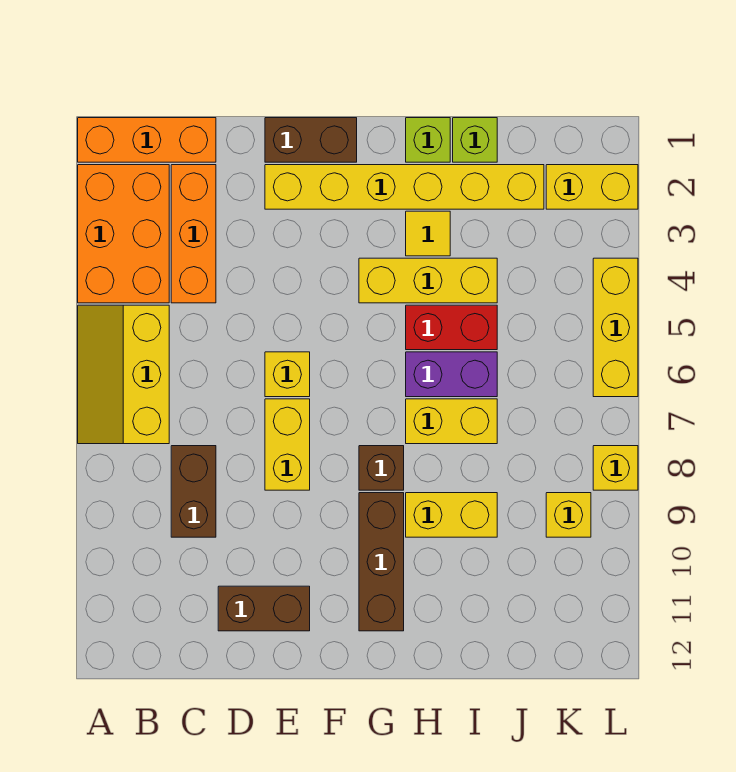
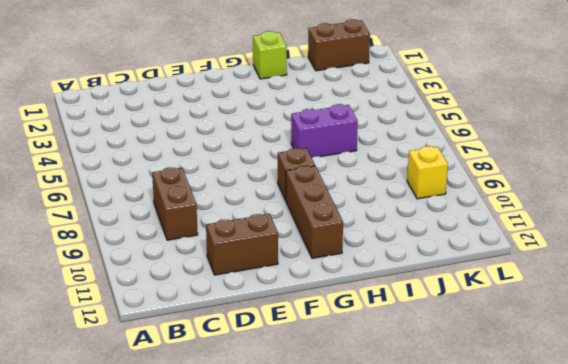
brown 1x2 brick [308,19,370,71] -> brown 1x2 brick moved to [265,118,357,162]
none -> orange 1x3 brick [78,118,216,162]
none -> orange 2x3 brick [78,165,169,303]
none -> yellow 2x3 slope [78,305,169,444]

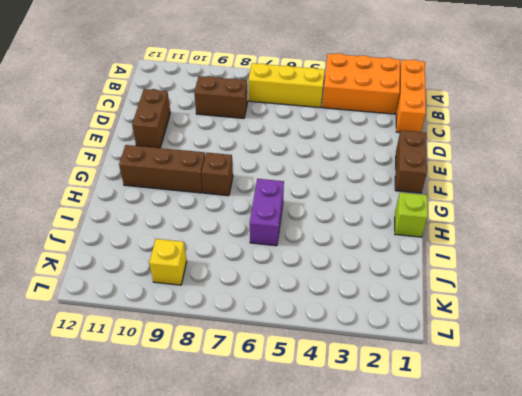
none -> orange 1x3 brick [171,165,216,303]
none -> yellow 1x6 brick [265,165,544,209]
none -> yellow 1x1 brick [265,352,310,397]

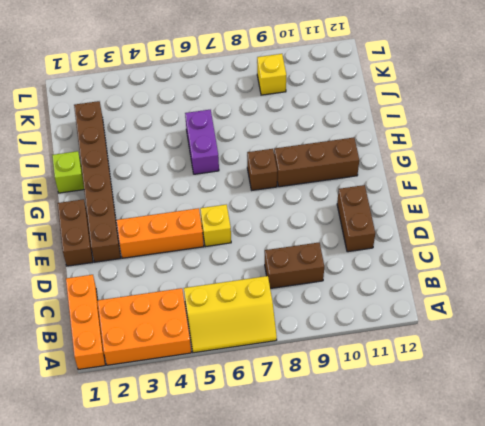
brown 1x6 brick [74,101,121,262] -> yellow 1x6 brick [265,165,544,209]
orange 1x3 brick [116,208,204,258] -> orange 1x3 brick moved to [171,165,216,303]
none -> yellow 1x2 brick [265,399,310,490]
none -> yellow 1x3 brick [359,258,497,303]
none -> yellow 1x1 tile [406,211,450,256]

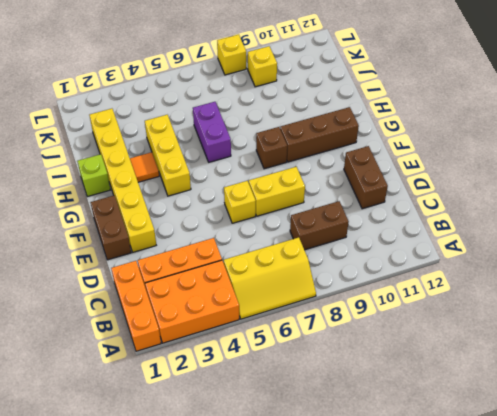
orange 1x1 tile [130,152,159,182] -> yellow 1x1 tile [406,211,450,256]
none -> red 1x2 brick [406,305,497,350]
none -> yellow 1x2 brick [406,399,497,444]
none -> yellow 1x2 brick [406,493,497,537]

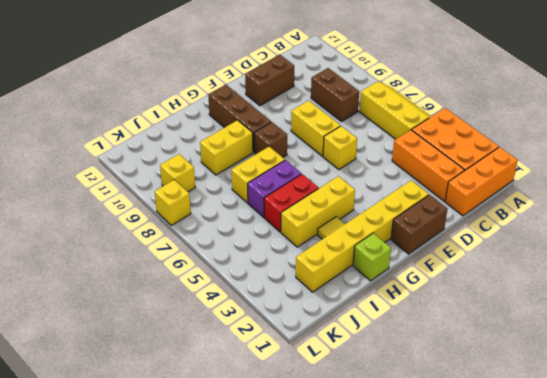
none -> lime 1x1 brick [453,118,497,162]
none -> yellow 1x2 brick [546,165,638,209]
none -> yellow 1x3 brick [593,258,638,397]

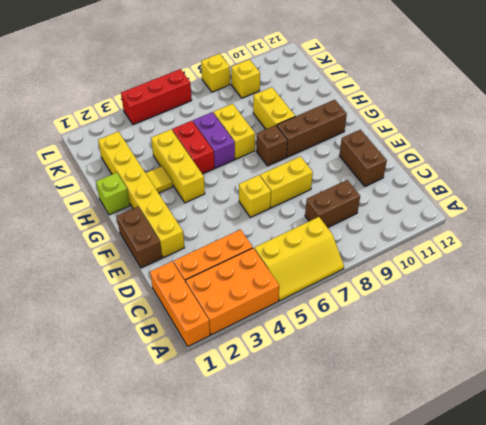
red 1x3 brick [121,69,192,125] -> yellow 1x3 brick [593,258,638,397]
none -> lime 1x1 brick [453,118,497,162]
none -> yellow 1x2 brick [546,165,638,209]

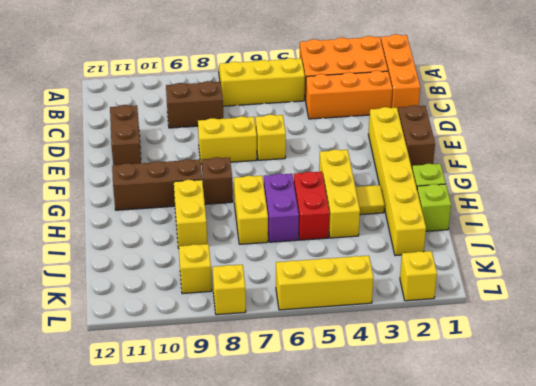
yellow 1x1 brick [400,251,437,301] -> yellow 1x2 brick [546,165,638,209]

